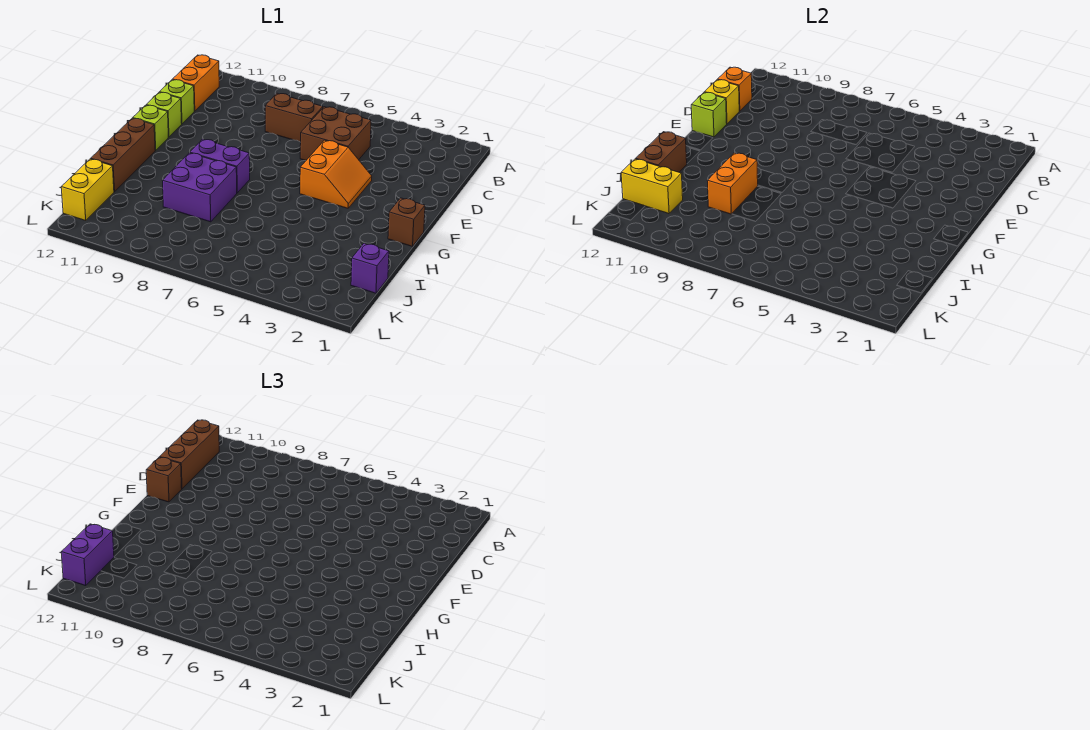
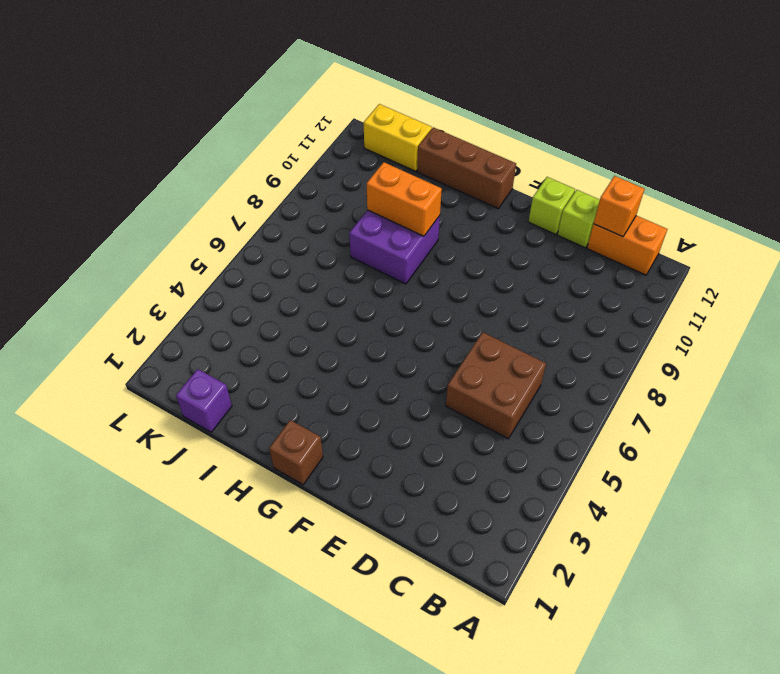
none -> brown 1x2 brick [265,93,323,142]
none -> orange 2x2 slope [300,140,372,208]
none -> lime 1x1 brick [133,105,168,150]

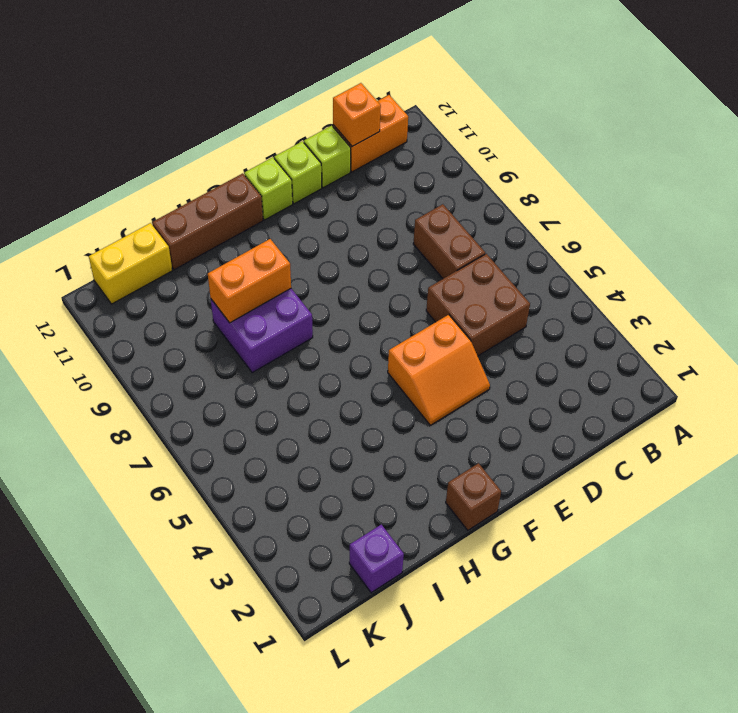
none -> purple 1x2 brick [190,139,250,193]
none -> yellow 1x1 brick [705,80,739,124]
none -> lime 1x1 brick [691,92,727,137]

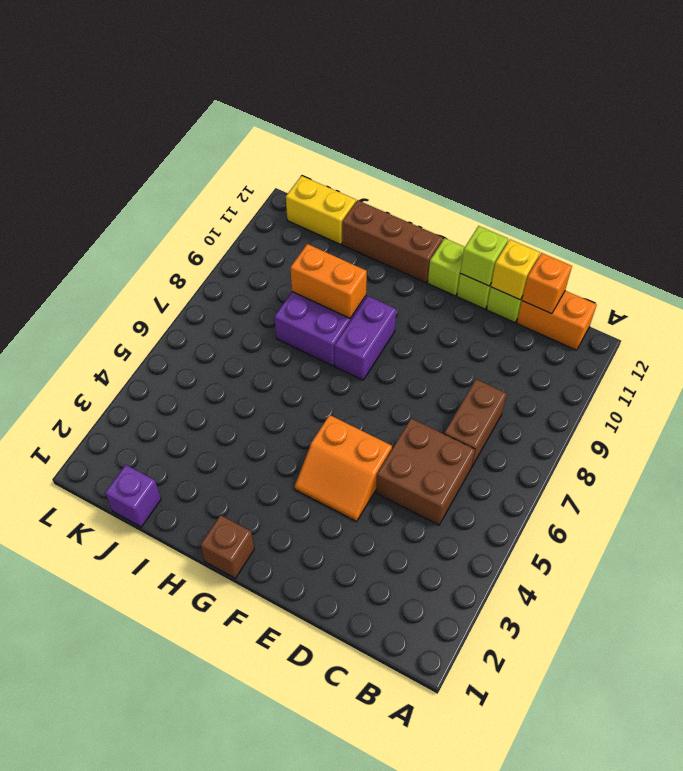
none -> brown 1x2 brick [636,132,687,172]
none -> yellow 1x2 brick [621,159,683,214]
none -> brown 1x3 brick [160,420,219,489]

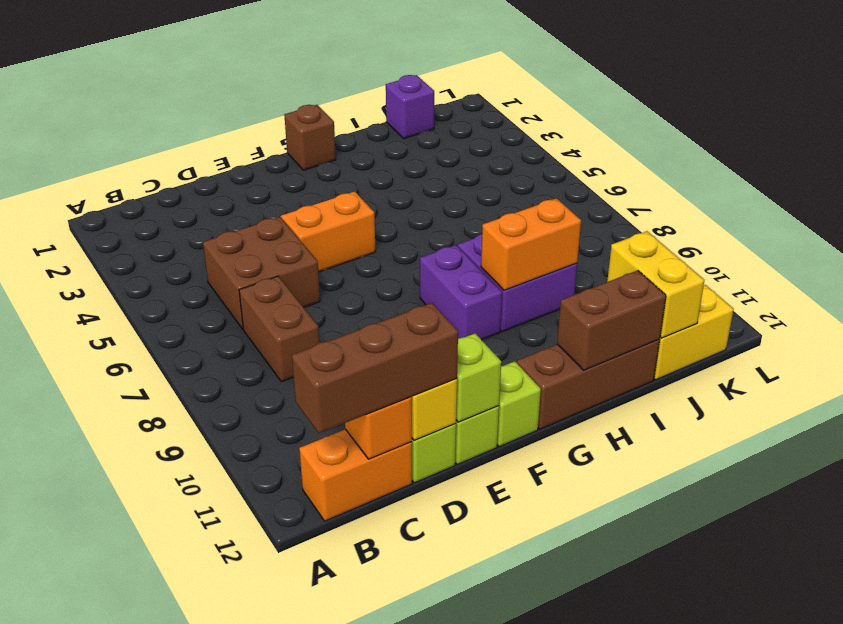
none -> brown 1x1 brick [146,457,182,502]
none -> purple 1x2 brick [61,524,114,586]

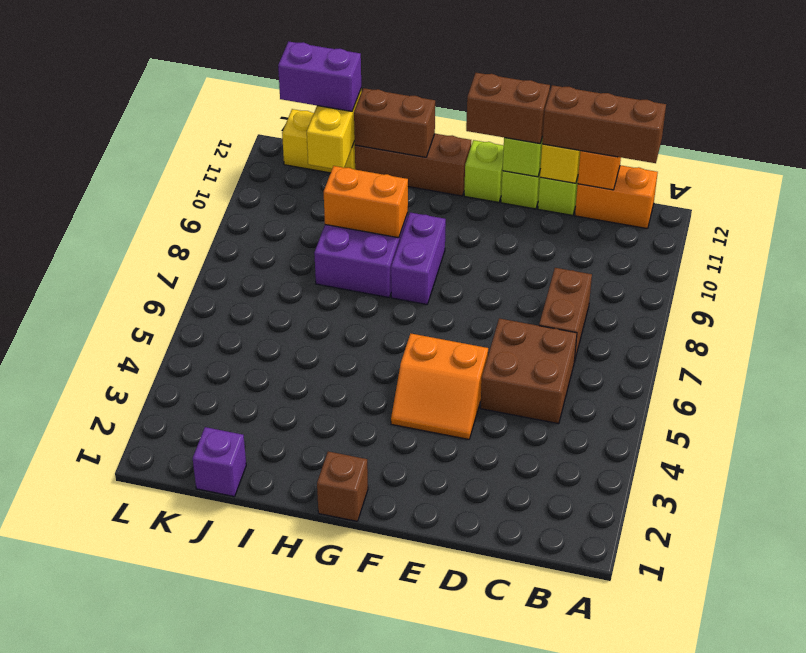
brown 1x2 brick [466,73,550,144] -> brown 1x1 brick [146,457,182,502]

